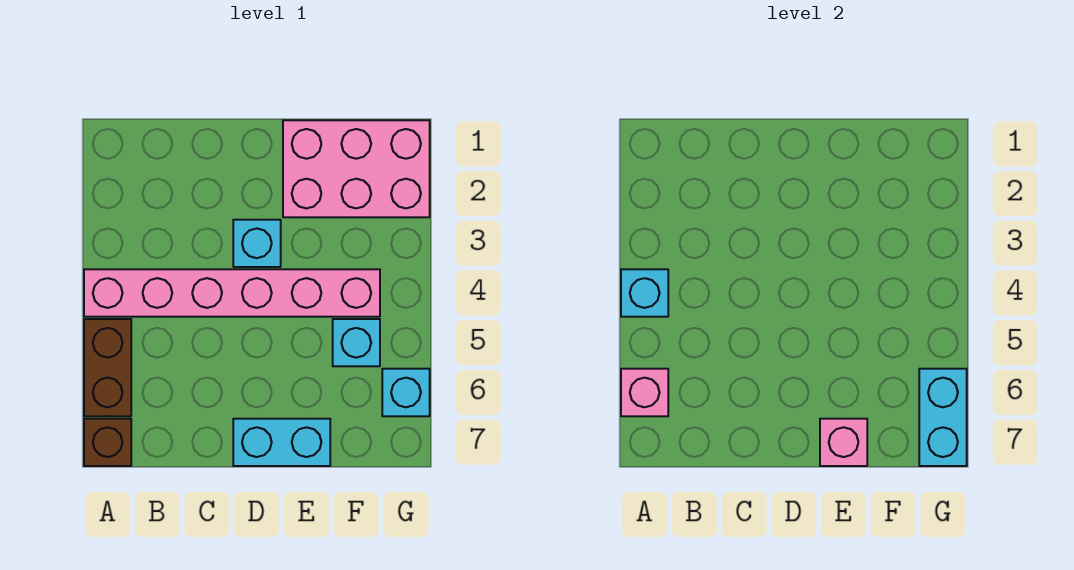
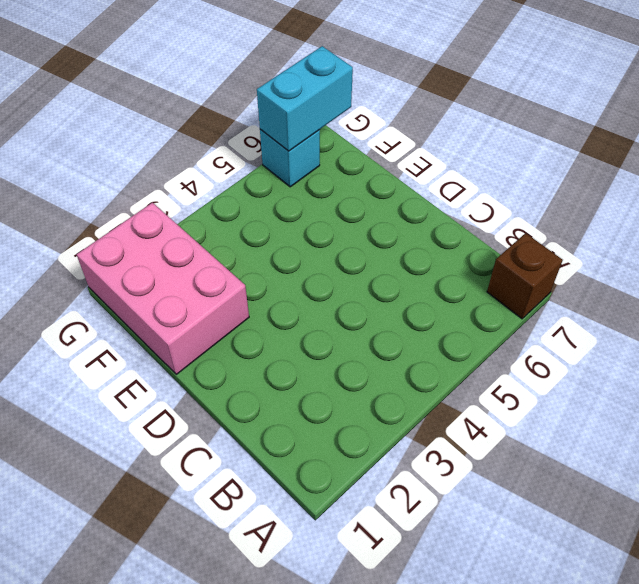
none -> pink 1x6 brick [84,269,380,317]
none -> brown 1x2 brick [84,319,131,416]
none -> cyan 1x1 brick [233,220,281,267]

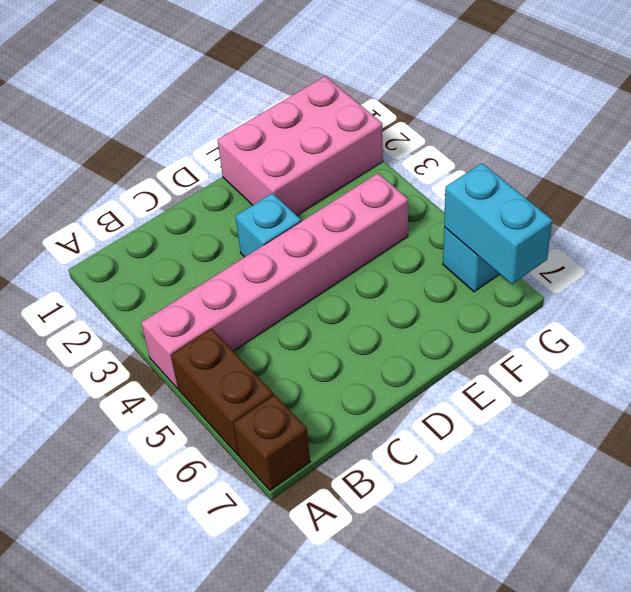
none -> cyan 1x2 brick [233,419,330,466]
none -> cyan 1x1 brick [333,319,380,366]
none -> cyan 1x1 brick [621,269,668,317]

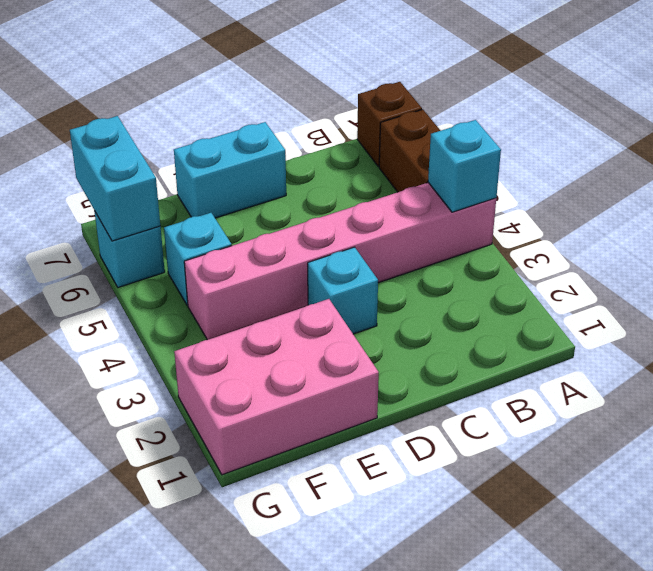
none -> pink 1x1 brick [621,369,668,416]
none -> pink 1x1 brick [820,419,867,466]

